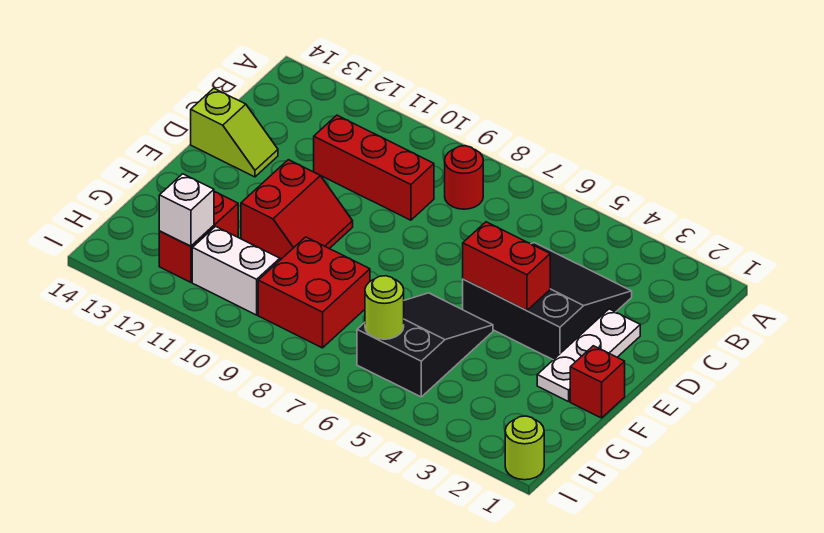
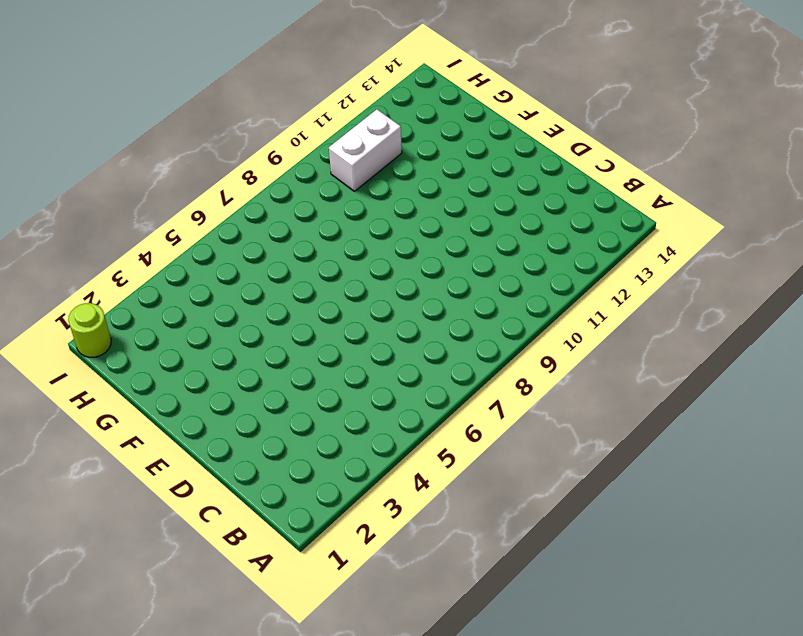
none -> red 1x1 round brick [445,146,483,209]
none -> black 3x3 slope [463,243,632,360]
none -> red 1x3 brick [314,115,434,220]

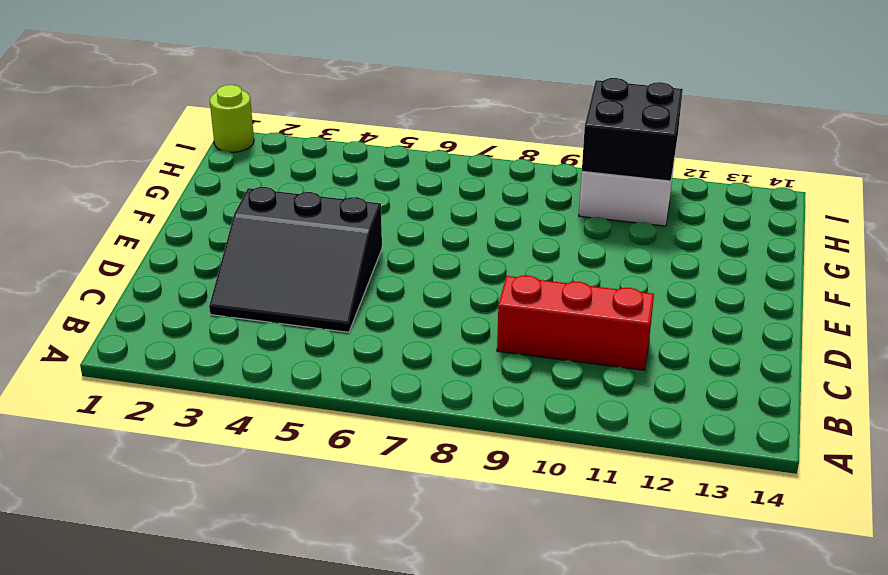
black 2x2 brick [582,78,683,181] -> none
none -> red 1x1 round brick [445,146,483,209]
none -> white 1x3 plate [537,309,640,402]
none -> lime 1x2 slope [191,88,278,177]

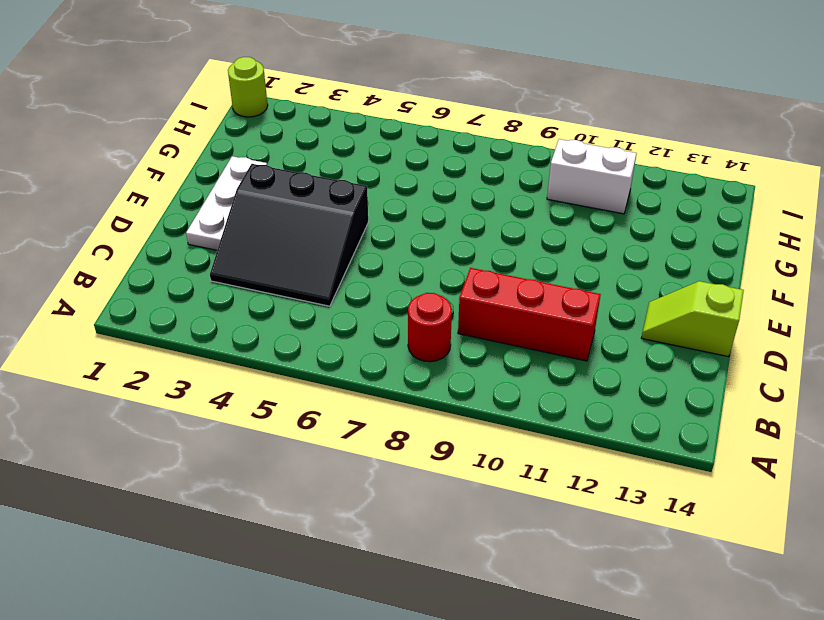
none -> red 2x2 slope [241,160,353,259]
none -> red 1x1 brick [570,346,625,418]
none -> black 2x3 slope [357,293,493,397]

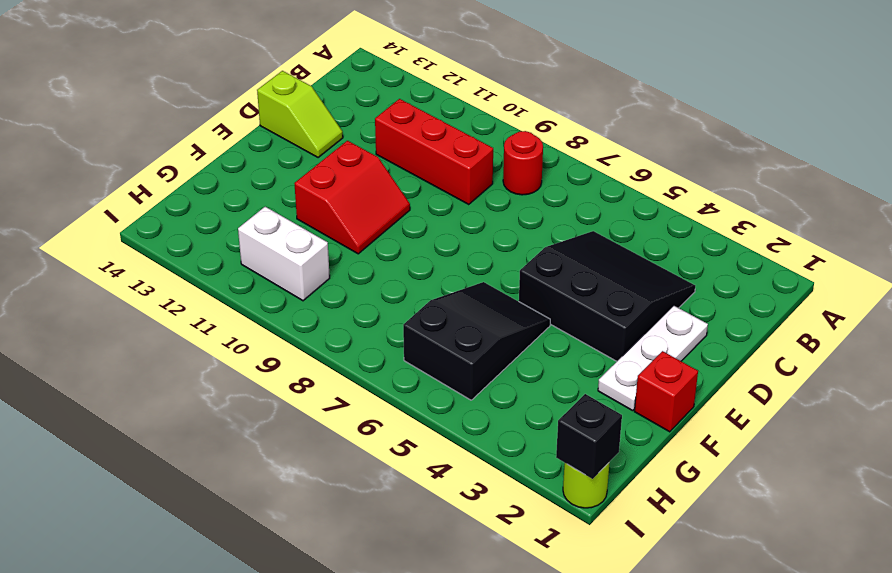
black 1x1 brick [556,394,622,479] -> none
none -> red 2x2 brick [258,237,370,348]
none -> red 1x2 brick [159,191,238,282]
none -> red 1x2 brick [463,222,550,311]

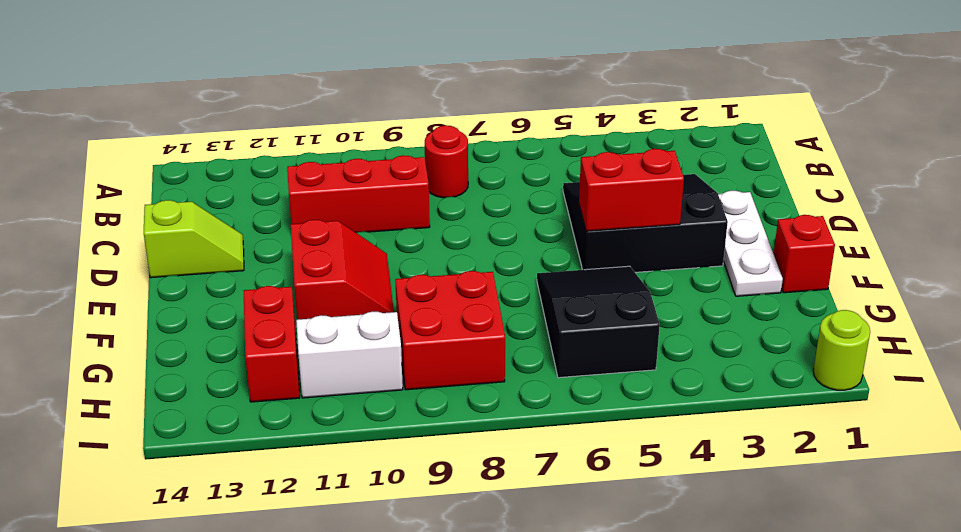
none -> lime 1x1 round brick [365,276,404,339]
none -> white 1x1 brick [159,174,214,246]

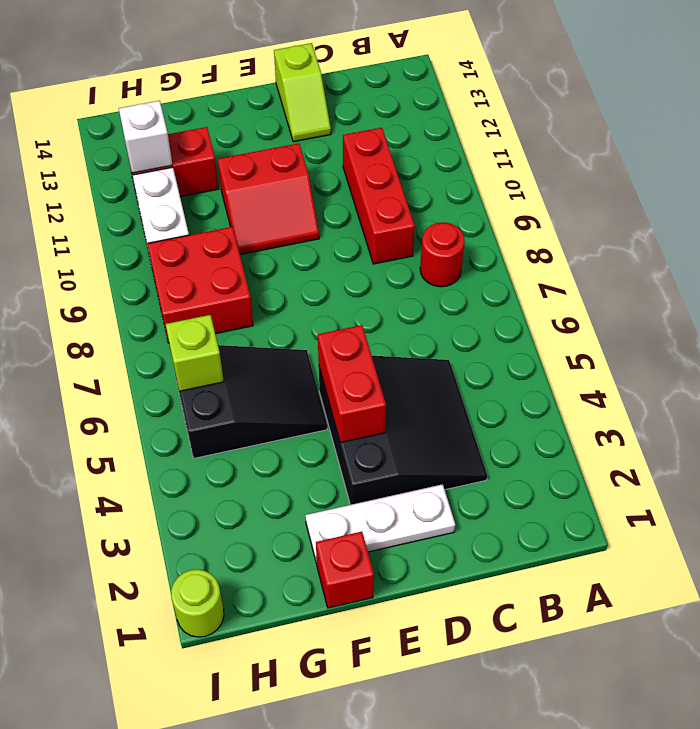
lime 1x1 brick [166,315,224,391] -> lime 1x1 round brick [365,276,404,339]

